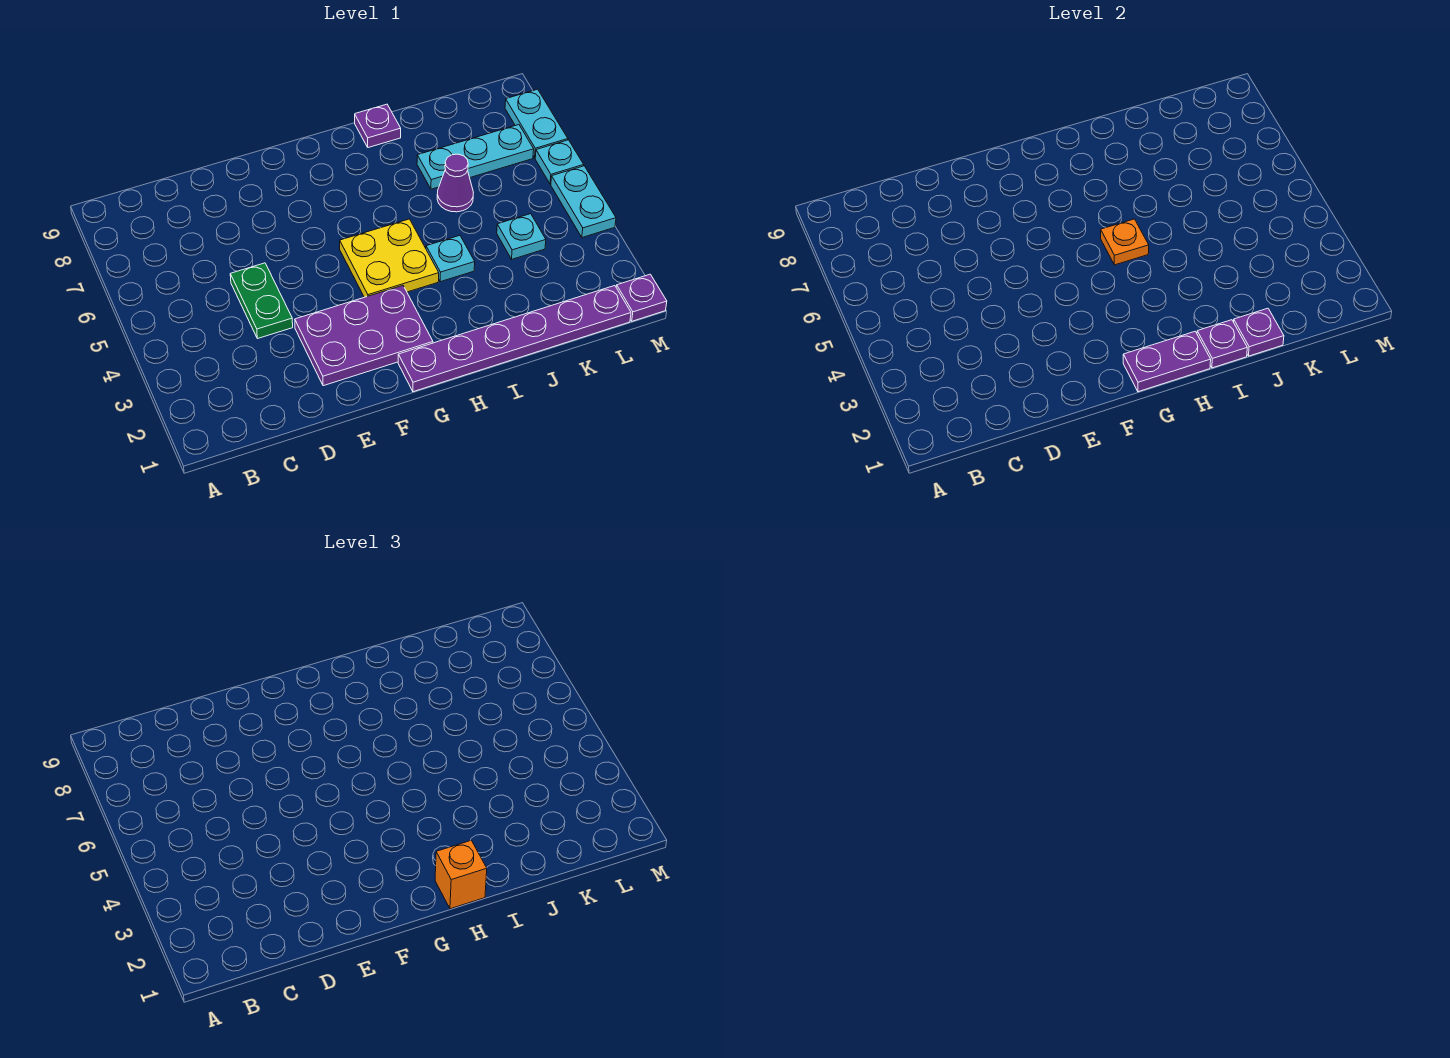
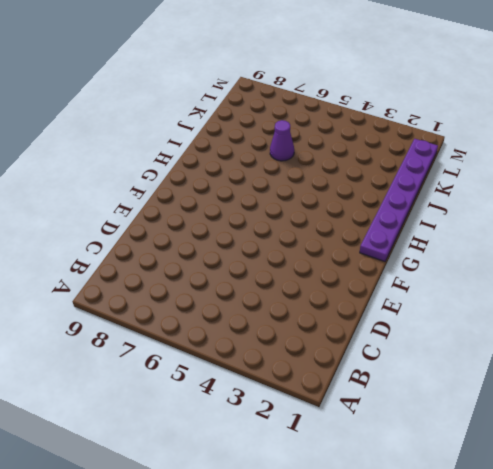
none -> green 1x2 plate [230,263,293,339]
none -> purple 2x3 plate [295,286,433,386]
none -> yellow 2x2 plate [340,219,439,297]

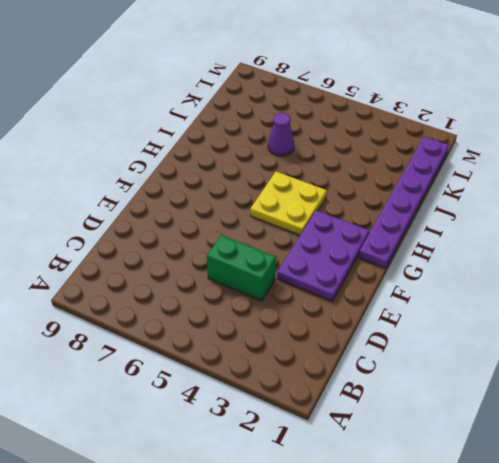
green 1x2 brick [207,235,276,301] -> green 1x2 plate [230,263,293,339]
none -> cyan 1x1 plate [426,235,475,282]
none -> purple 1x1 plate [355,104,401,148]
none -> cyan 1x3 plate [417,125,534,189]

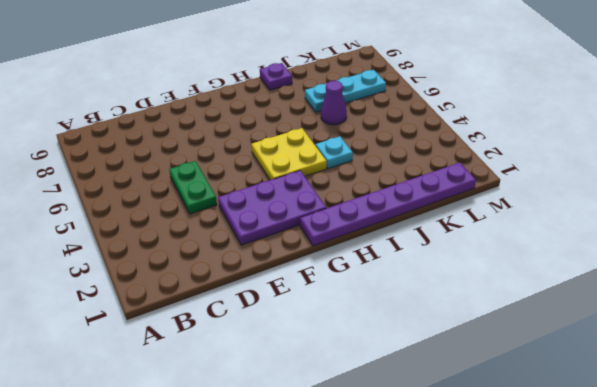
none -> cyan 1x1 plate [497,214,546,259]
none -> purple 1x1 plate [616,274,667,321]
none -> cyan 1x2 plate [551,166,616,238]

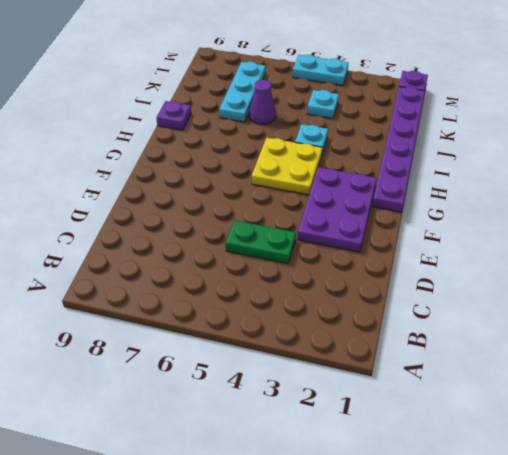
none -> cyan 1x1 plate [535,140,584,184]
none -> cyan 1x2 plate [505,89,568,158]
none -> purple 1x2 plate [1123,331,1211,392]

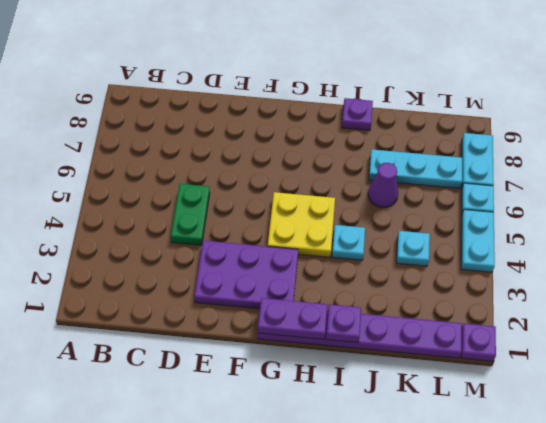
none -> orange 1x1 plate [1101,219,1149,265]
none -> purple 1x1 plate [1234,308,1284,356]
none -> orange 1x1 brick [435,840,487,909]

